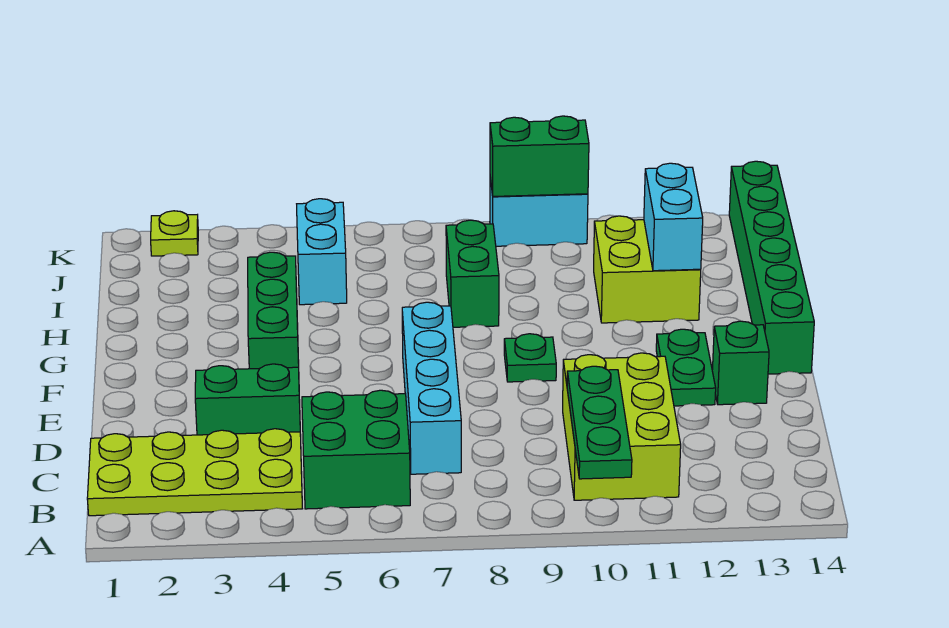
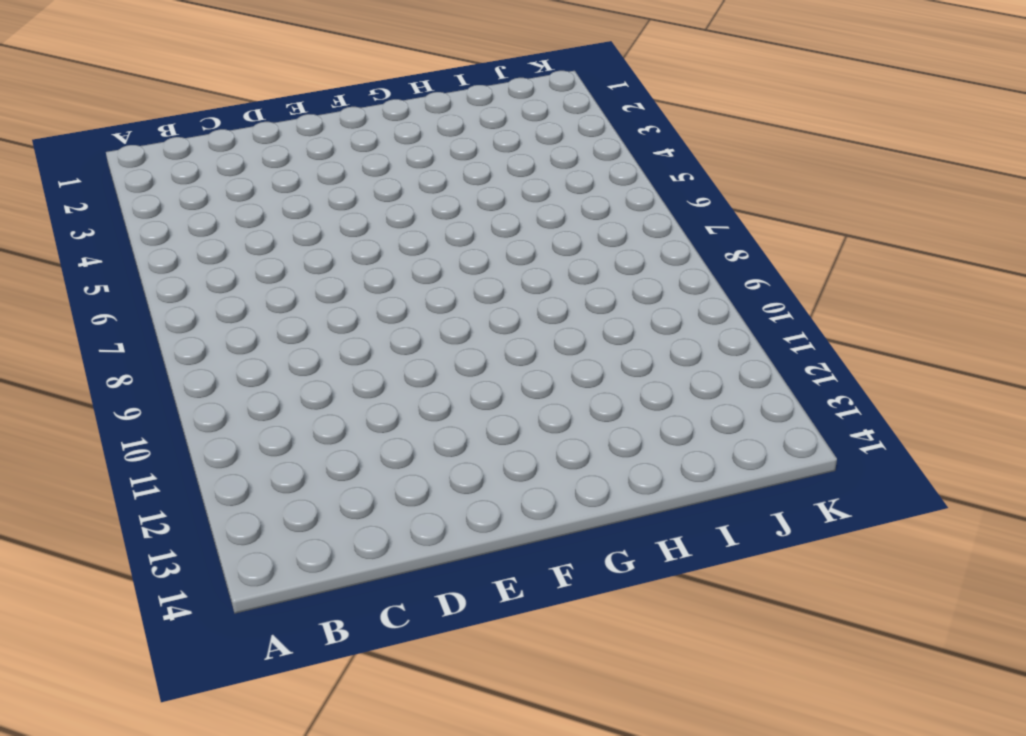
none -> lime 2x4 plate [87,429,302,516]
none -> green 2x2 brick [302,390,410,509]
none -> lime 2x3 brick [563,353,681,500]

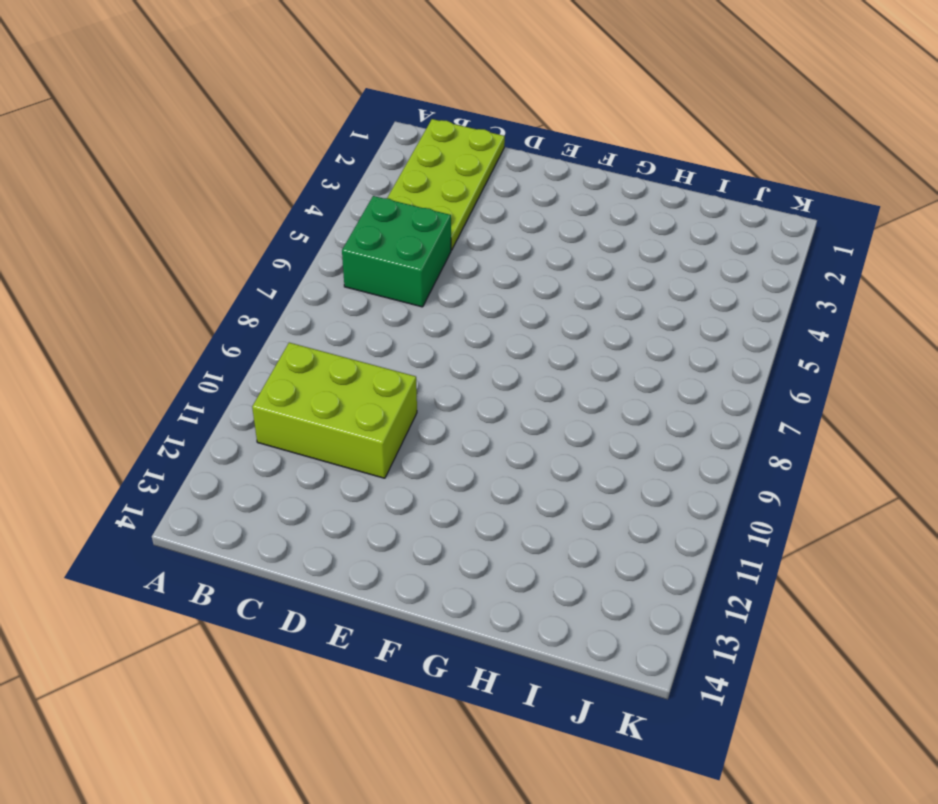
none -> cyan 1x4 brick [402,302,461,474]
none -> green 1x2 brick [195,364,301,436]
none -> green 1x2 plate [656,329,716,406]

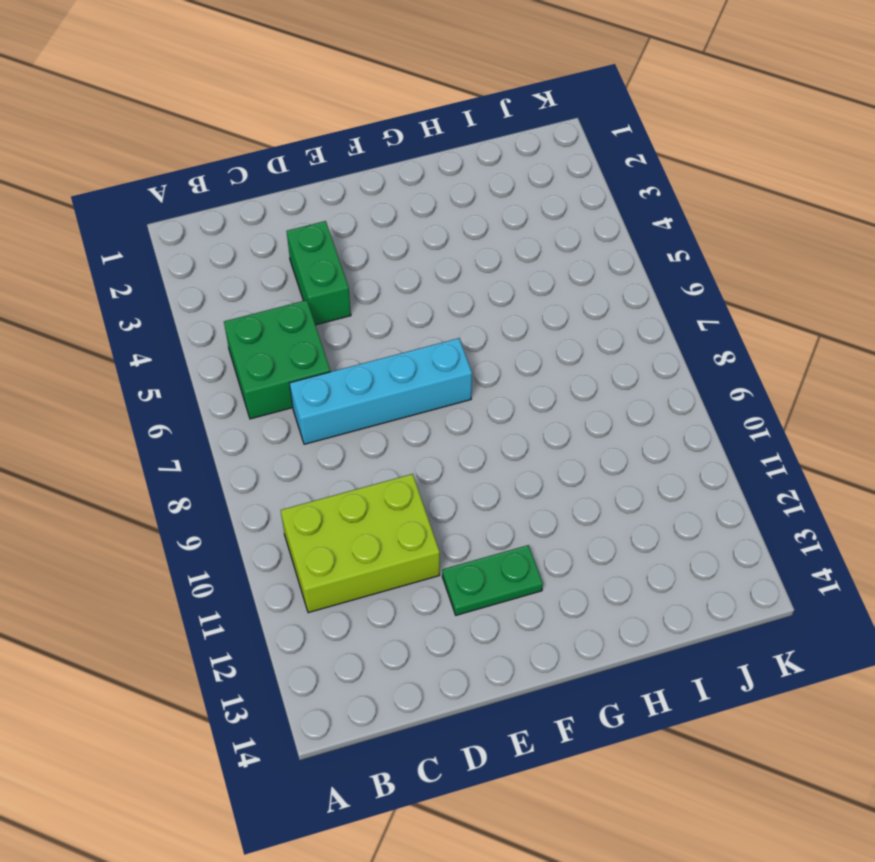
none -> lime 2x4 plate [87,429,302,516]
none -> green 1x1 brick [712,321,769,405]
none -> green 1x3 brick [248,252,299,369]

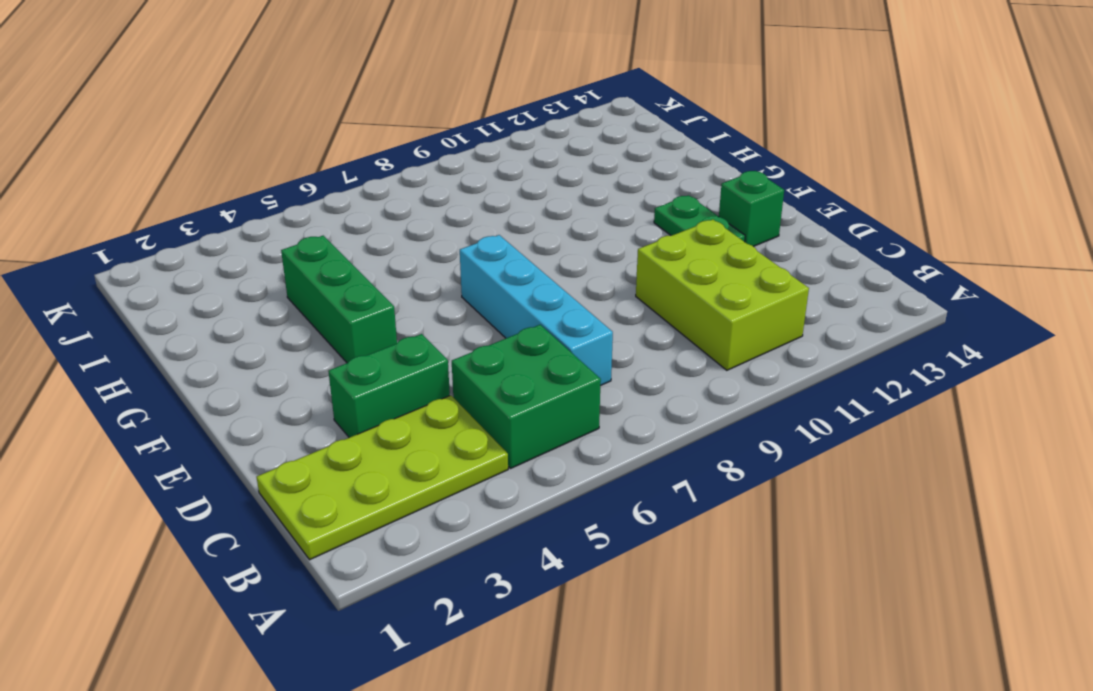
none -> green 1x1 plate [504,334,556,382]
none -> green 1x6 brick [729,161,814,374]
none -> green 1x2 brick [446,220,499,327]

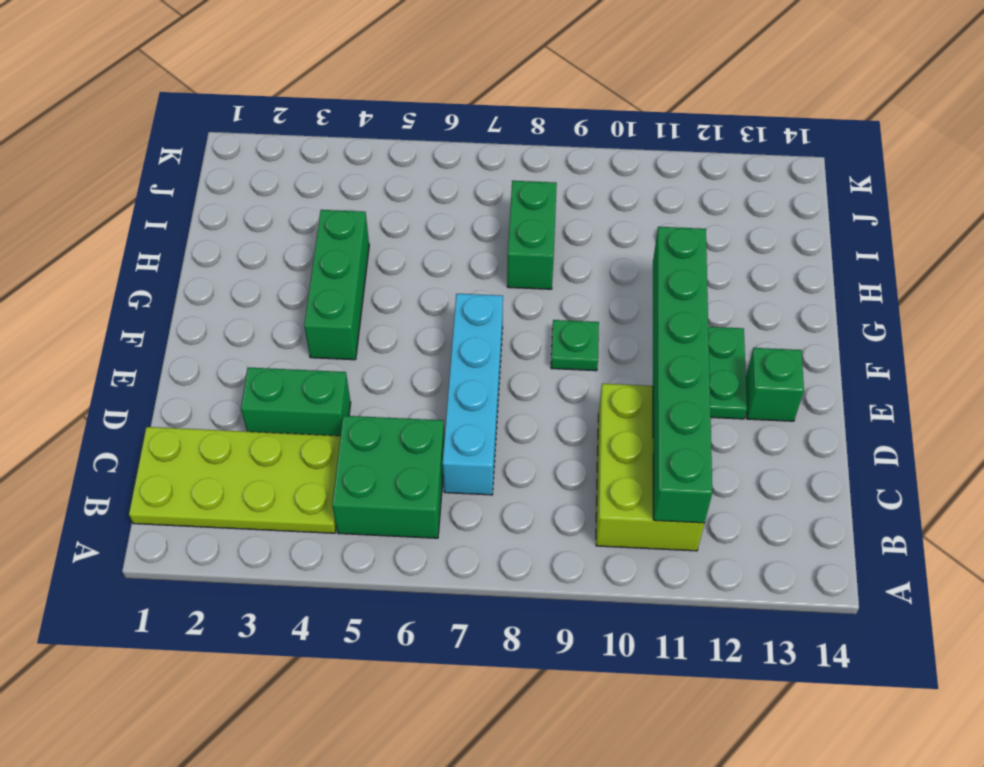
green 1x6 brick [653,227,712,523] -> green 1x6 brick moved to [729,161,814,374]
none -> lime 2x2 brick [594,216,701,323]
none -> cyan 1x2 brick [297,199,347,305]
none -> lime 1x1 plate [151,211,198,256]

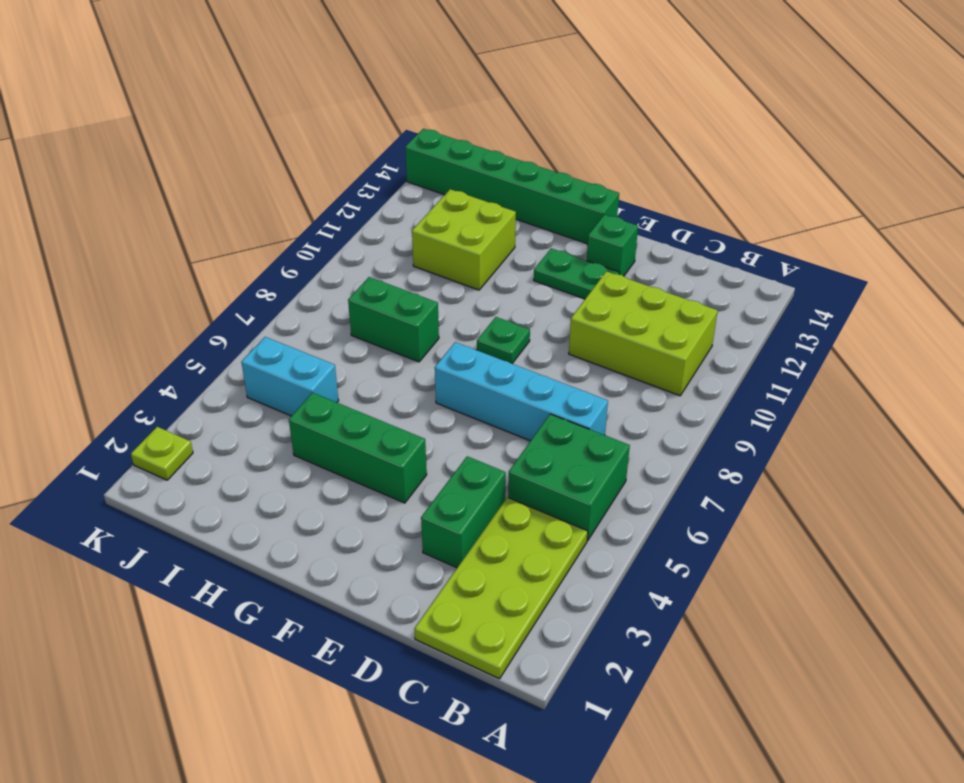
none -> cyan 1x2 brick [490,178,588,246]
none -> green 1x3 plate [567,366,632,479]
none -> cyan 1x2 brick [644,163,703,271]

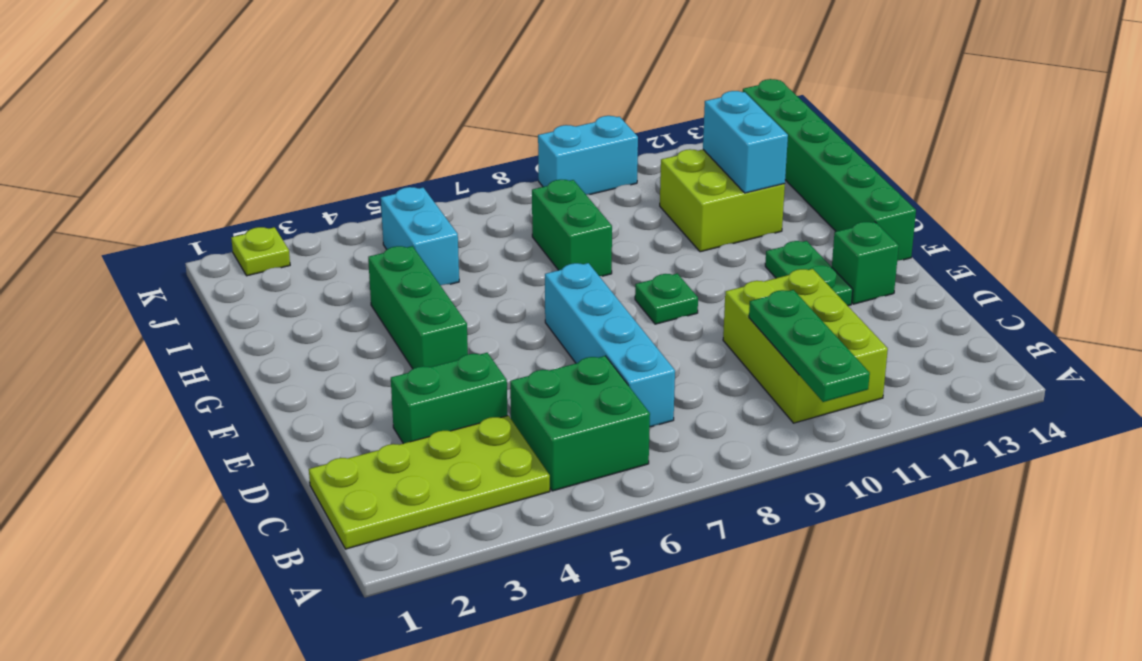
none -> green 1x2 brick [490,116,589,196]

